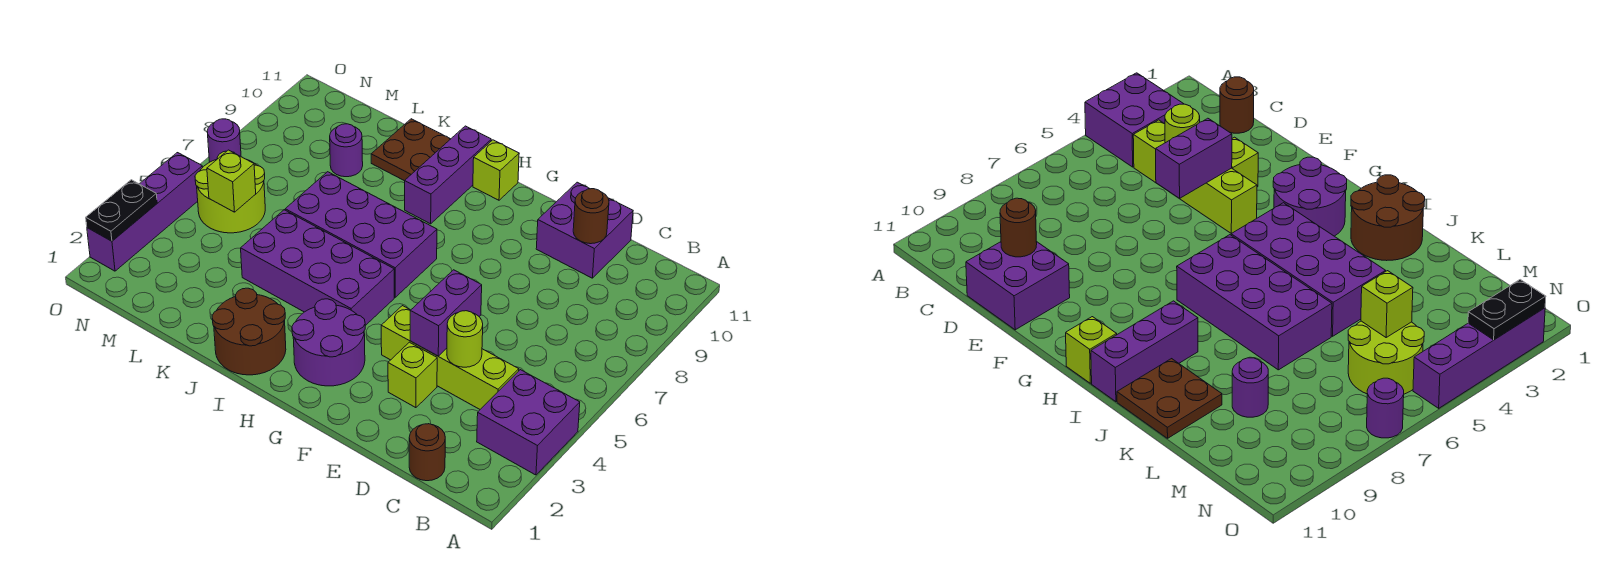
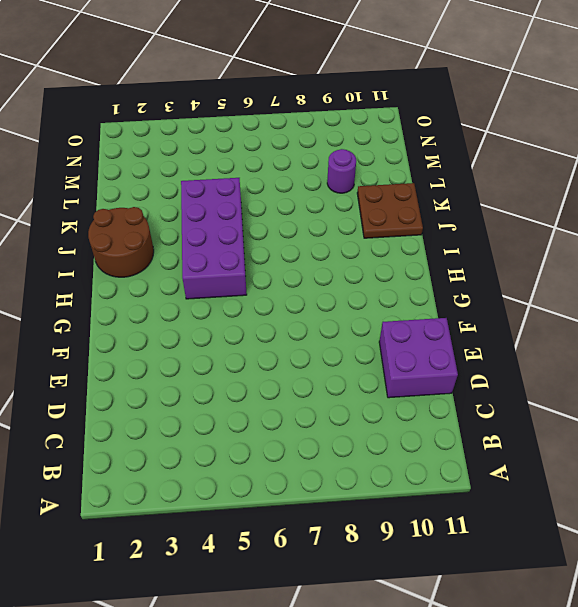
none -> purple 2x2 brick [477,370,580,475]
none -> brown 1x1 round brick [409,424,445,481]
none -> lime 1x4 brick [381,306,519,409]

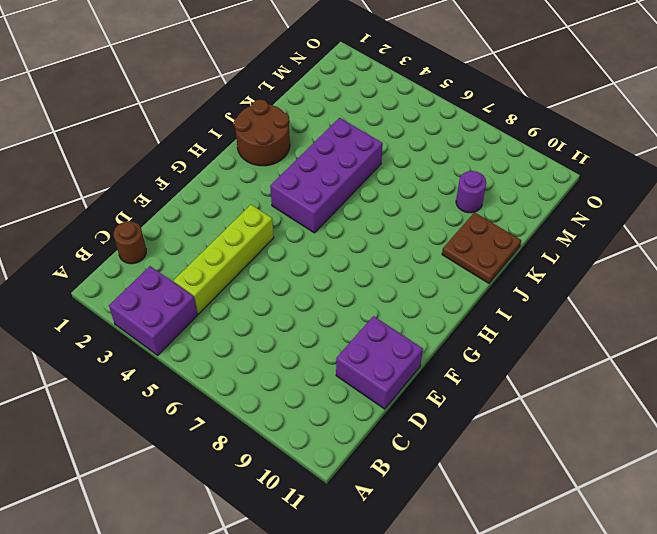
none -> lime 1x1 brick [388,342,437,408]
none -> purple 2x2 round brick [292,299,365,386]
none -> purple 2x4 brick [285,172,437,297]

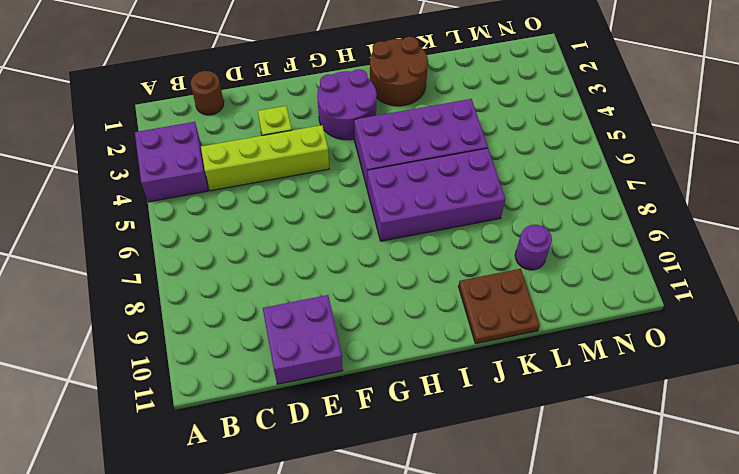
none -> lime 1x1 brick [473,140,519,200]
none -> purple 1x3 brick [405,126,491,224]
none -> lime 2x2 round brick [195,151,265,233]

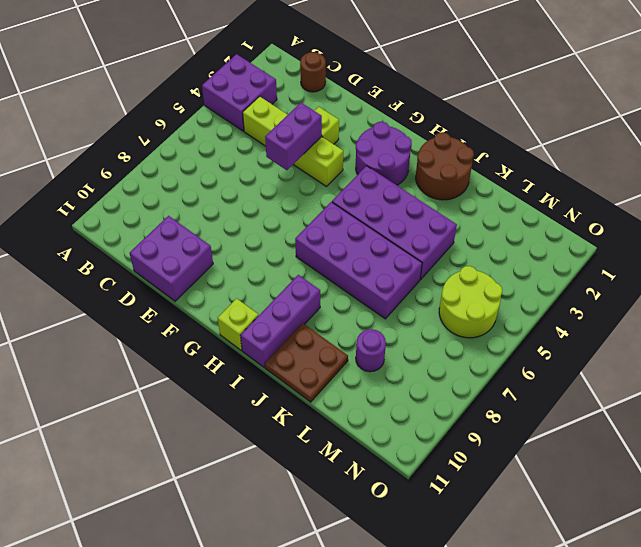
none -> purple 1x4 brick [87,153,203,271]
none -> purple 1x1 round brick [207,119,241,162]
none -> lime 1x1 round brick [447,311,483,367]

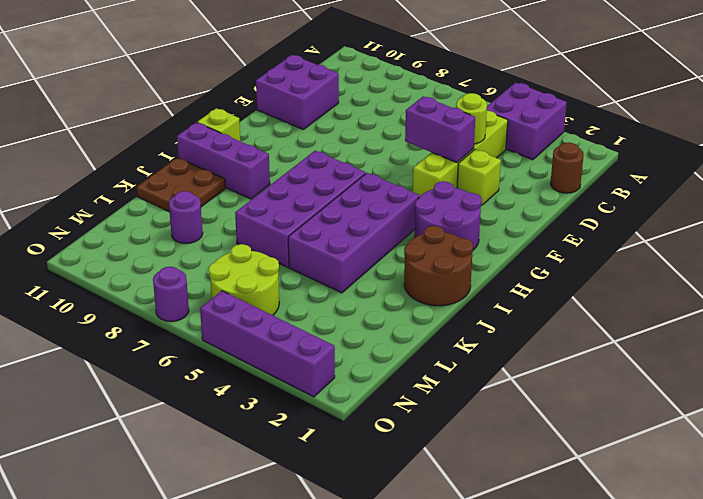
none -> brown 1x1 round brick [573,189,609,244]
none -> lime 1x1 brick [207,150,256,212]
none -> black 1x2 plate [86,180,157,241]

